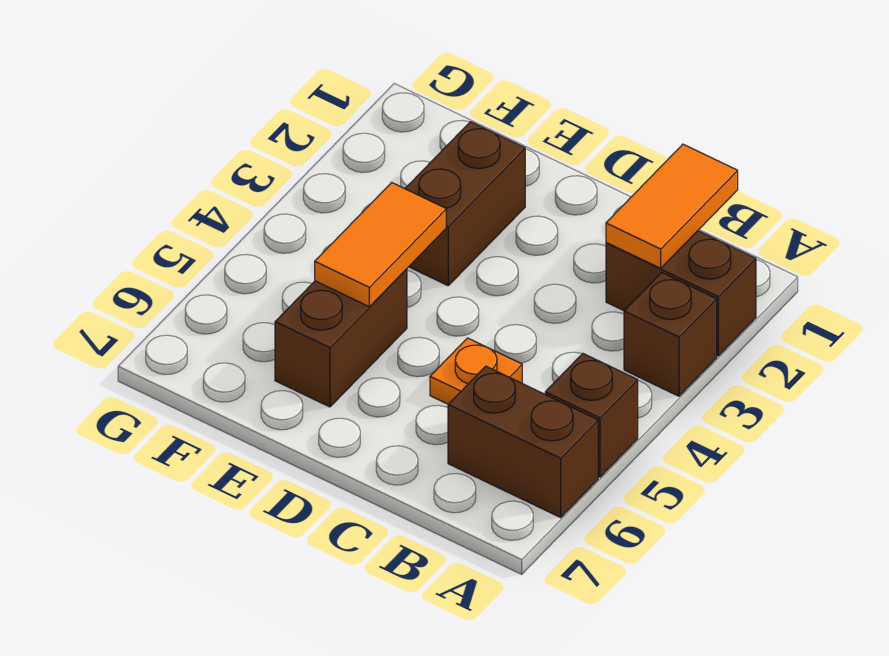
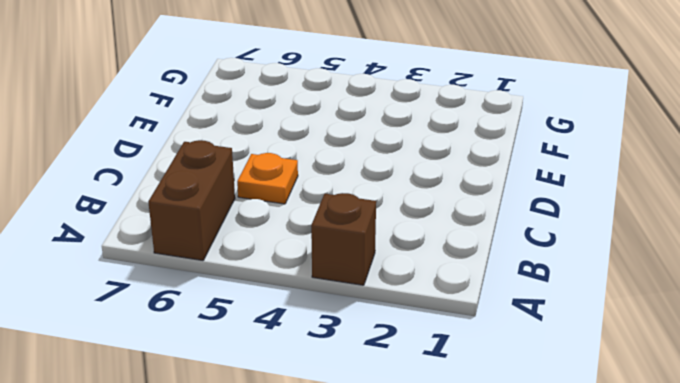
none -> brown 1x2 brick [606,231,756,356]
none -> brown 1x1 brick [545,354,638,477]

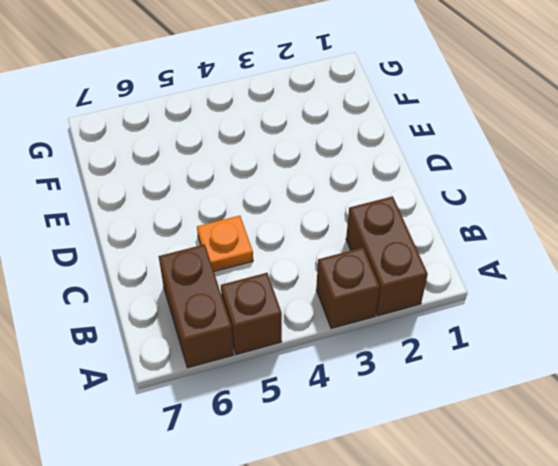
none -> brown 1x2 brick [405,122,525,286]
none -> brown 1x2 brick [275,269,407,407]

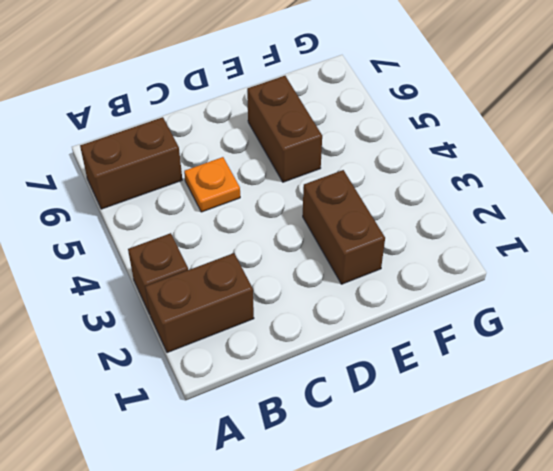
none -> brown 1x1 brick [545,354,638,477]
none -> orange 1x2 tile [606,144,738,268]

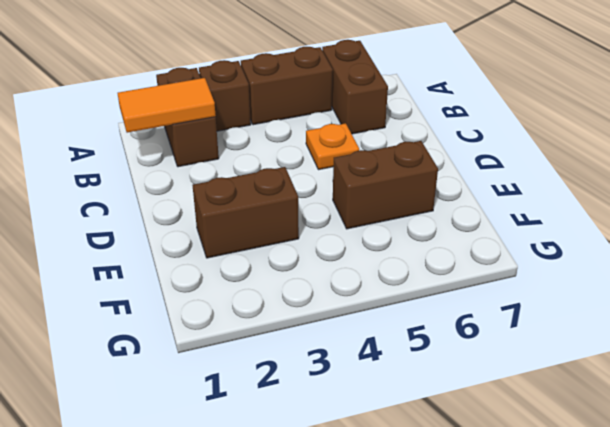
brown 1x2 brick [241,47,333,125] -> brown 1x1 brick [545,354,638,477]
none -> orange 1x2 tile [315,183,446,307]

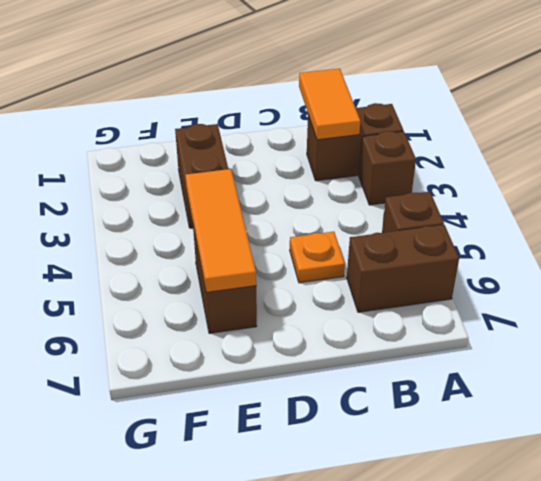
orange 1x3 tile [185,169,256,292] -> orange 1x2 tile [315,183,446,307]

